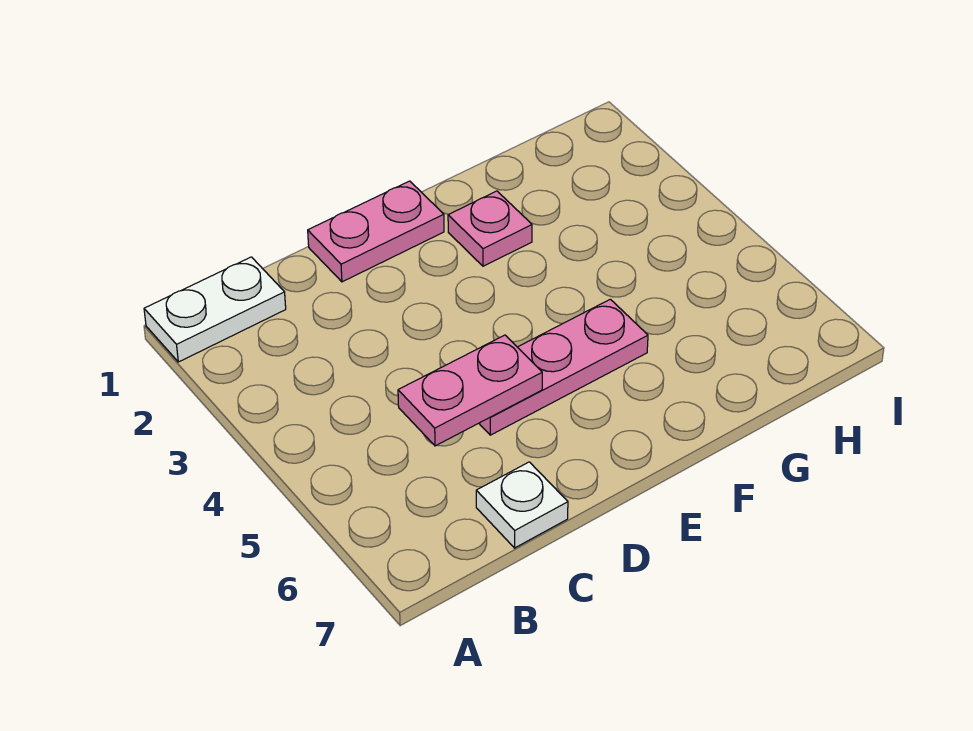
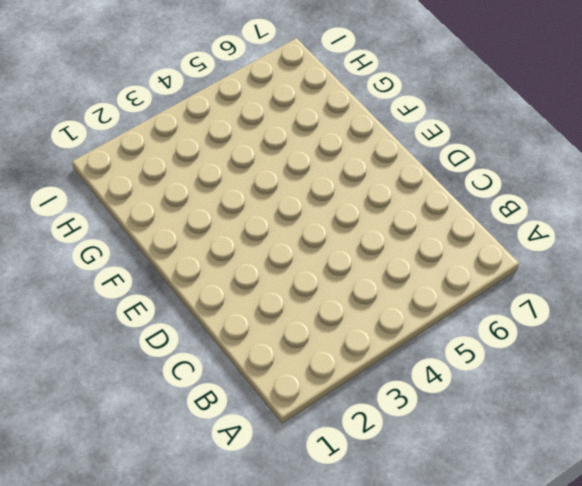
none -> white 1x2 plate [144,257,286,362]
none -> white 1x1 plate [476,462,568,548]

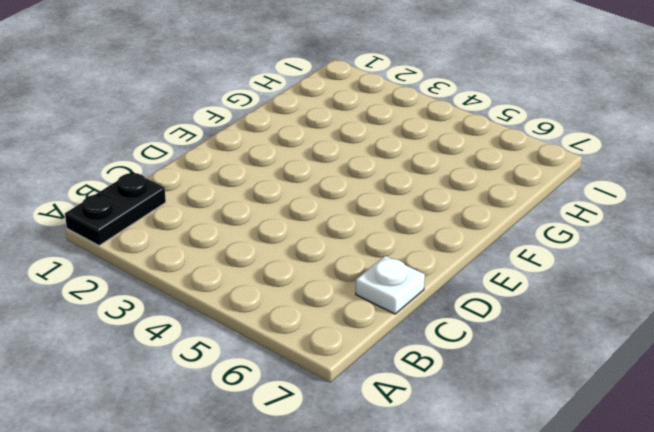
black 1x2 plate [65,172,166,246] -> white 1x2 plate [144,257,286,362]
none -> pink 1x2 plate [308,181,444,282]
none -> pink 1x3 plate [479,299,648,435]

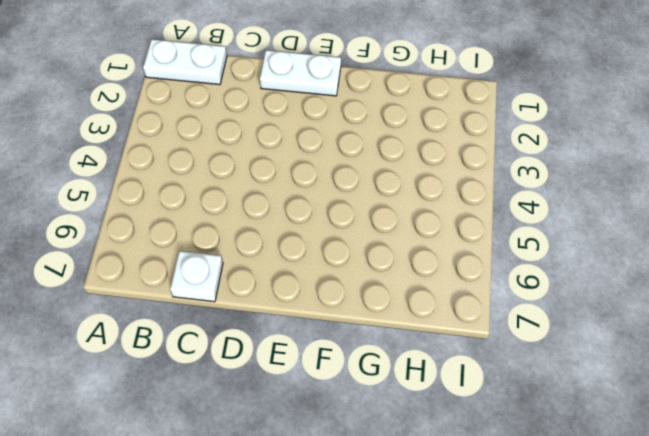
white 1x2 plate [260,50,341,96] -> pink 1x2 plate [308,181,444,282]
none -> pink 1x3 plate [479,299,648,435]
none -> pink 1x1 plate [448,191,532,266]

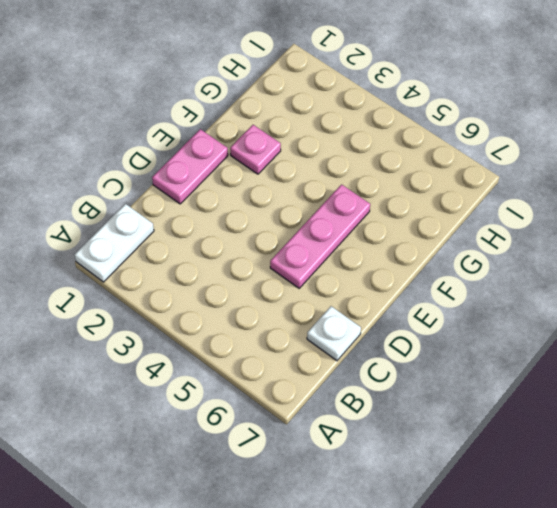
none -> pink 1x2 plate [398,335,542,446]

